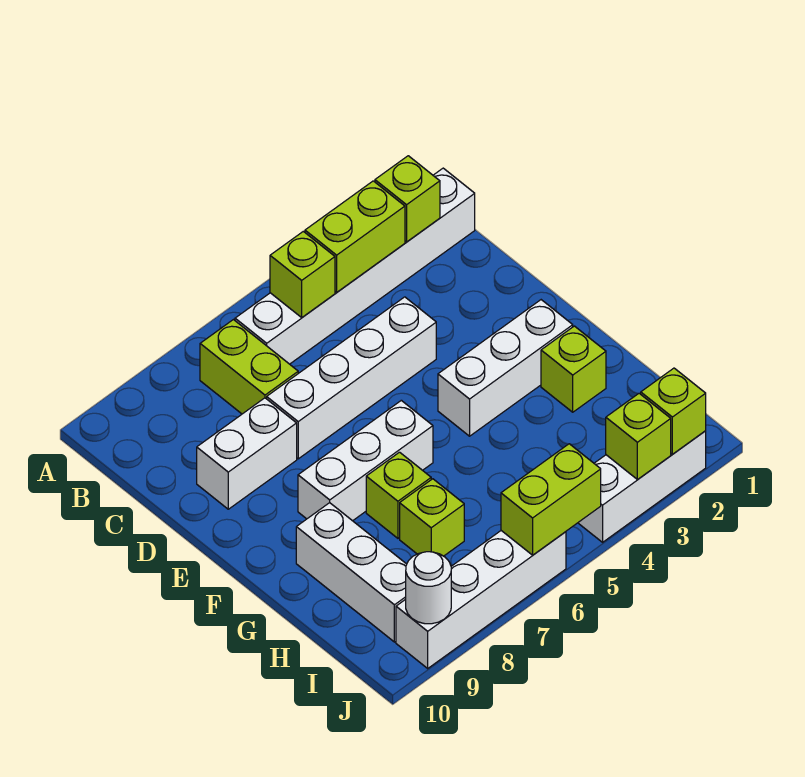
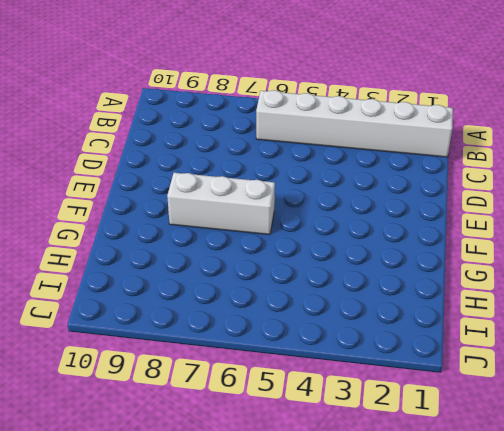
none -> lime 1x2 brick [200,320,298,414]
none -> white 1x4 brick [267,297,436,459]
none -> white 1x2 brick [197,398,297,509]

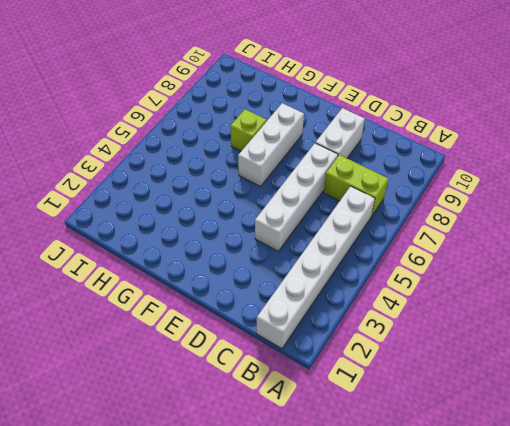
none -> white 1x3 brick [438,300,573,436]
none -> lime 1x1 brick [541,326,606,412]
none -> white 1x3 brick [296,503,407,642]

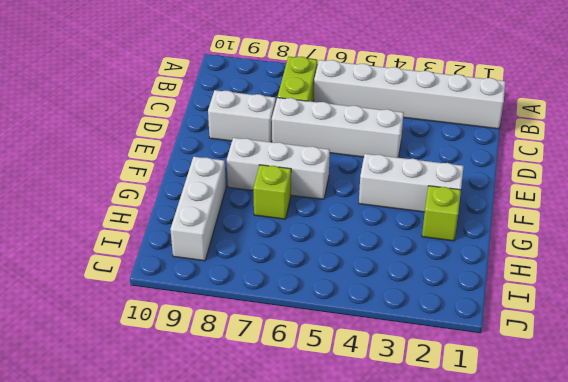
none -> lime 1x1 brick [400,479,464,556]
none -> white 1x3 brick [578,431,706,542]
none -> white 1x4 brick [396,531,566,668]

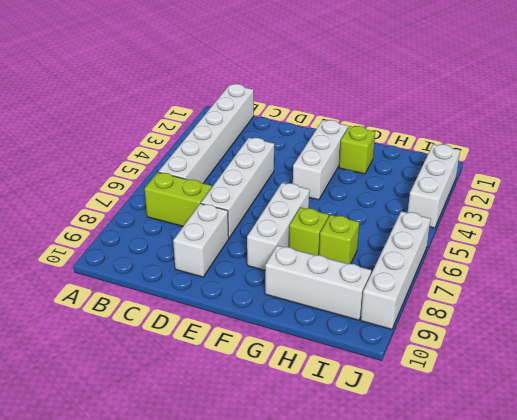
none -> lime 1x1 brick [375,156,440,242]
none -> lime 1x2 brick [305,181,405,292]
none -> lime 1x1 brick [270,231,335,317]

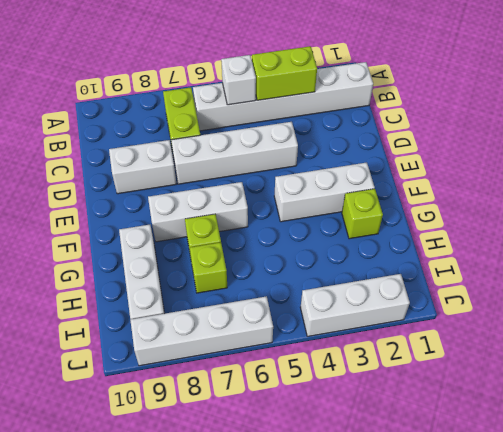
white 1x1 brick [221,55,256,105] -> lime 1x1 brick [270,231,335,317]
none -> lime 1x1 brick [375,156,440,242]
none -> lime 1x1 brick [641,368,706,454]
none -> lime 1x1 brick [606,393,671,479]

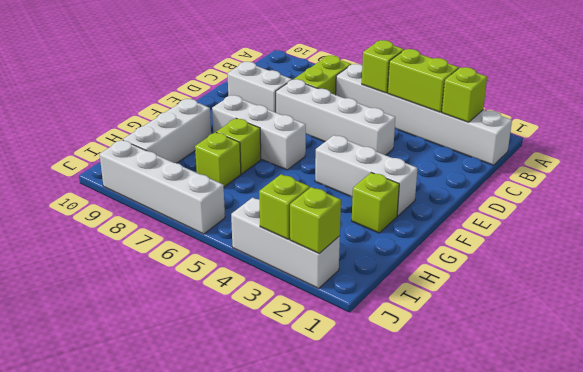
none -> lime 1x2 brick [501,444,601,555]
none -> white 1x1 round brick [406,552,451,624]

